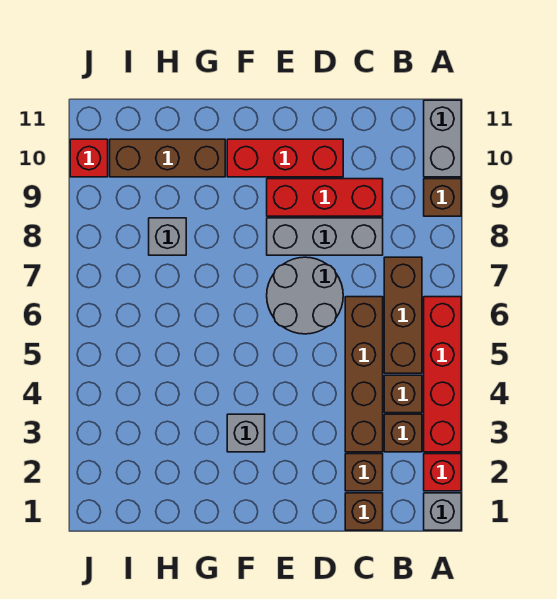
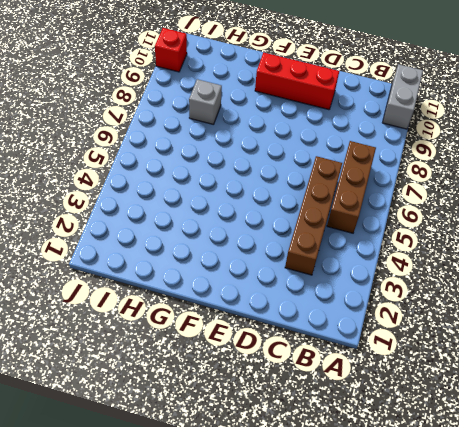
none -> grey 1x1 brick [424,493,461,530]
none -> red 1x1 brick [424,454,461,491]
none -> red 1x4 brick [424,297,461,452]

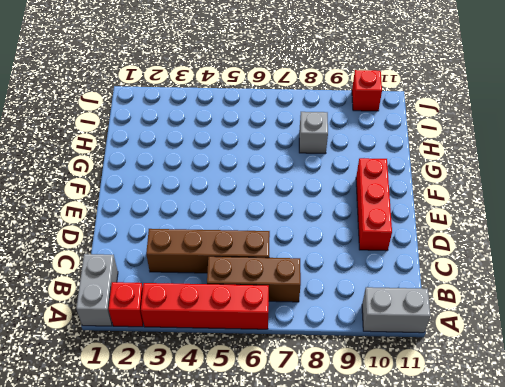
grey 1x2 brick [76,254,118,326] -> grey 1x1 brick [424,493,461,530]
none -> brown 1x1 brick [424,179,461,216]
none -> brown 1x1 brick [384,414,422,452]
none -> brown 1x1 brick [384,375,422,413]

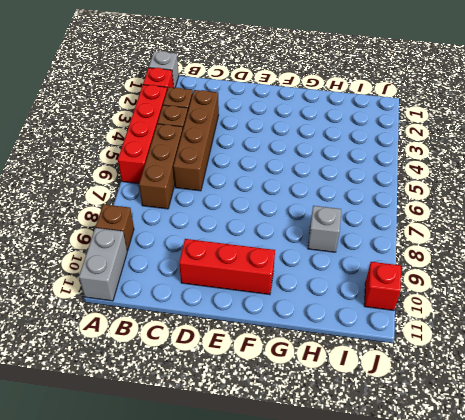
none -> brown 1x1 brick [345,493,383,530]
none -> brown 1x1 brick [345,454,383,491]
none -> grey 1x3 brick [267,218,383,255]

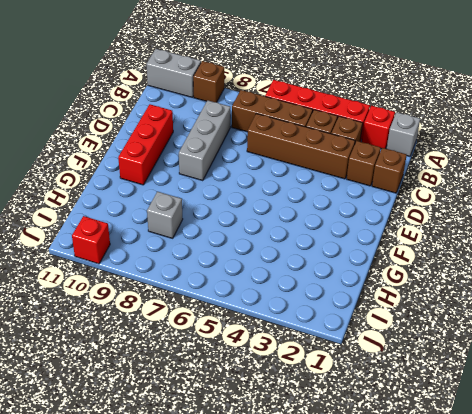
none -> red 1x3 brick [267,179,383,216]
none -> grey 2x2 round brick [267,257,343,334]
none -> grey 1x1 brick [227,414,265,452]

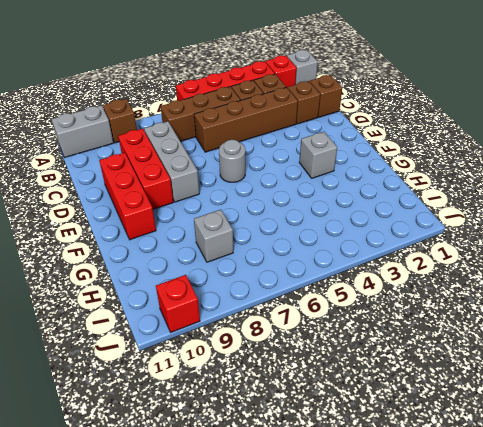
grey 1x1 round brick [219,140,245,182] -> grey 2x2 round brick [267,257,343,334]
none -> brown 1x3 brick [110,139,225,177]

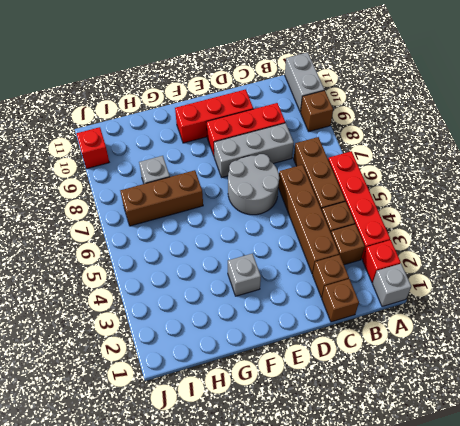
brown 1x3 brick [120,170,203,226] -> brown 1x3 brick moved to [110,139,225,177]

